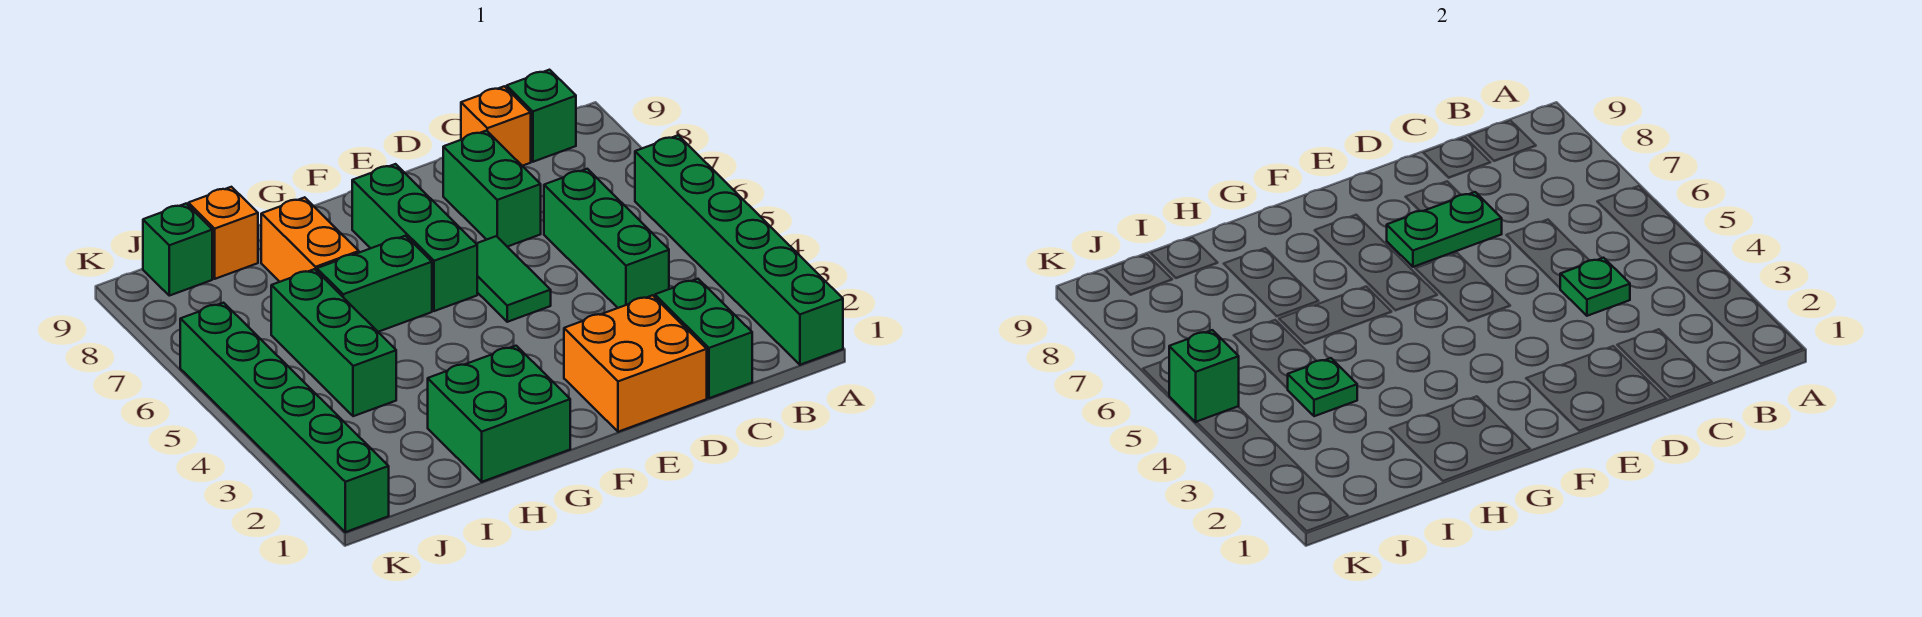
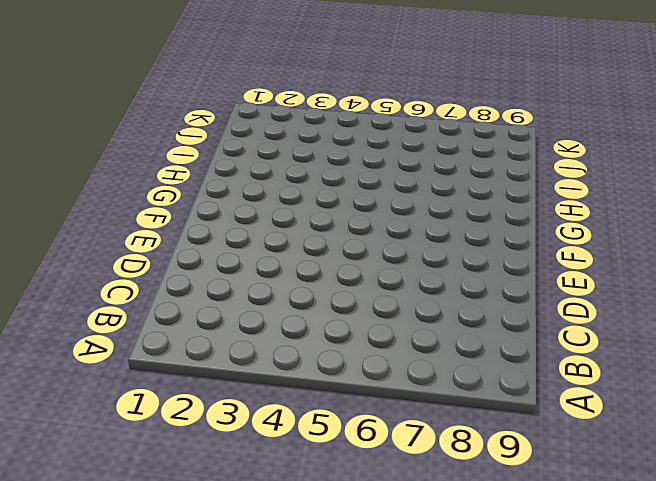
none -> green 1x6 brick [635,135,843,365]
none -> green 1x1 brick [507,70,576,162]
none -> green 1x2 brick [655,279,752,398]

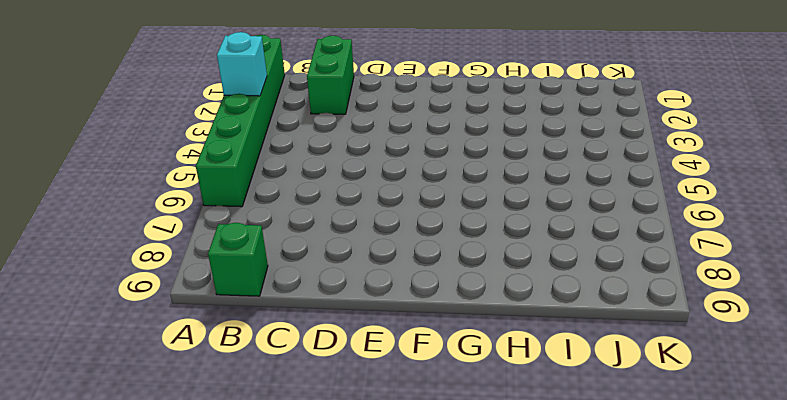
cyan 1x1 brick [217,32,267,96] -> none
none -> green 1x3 brick [544,169,669,308]
none -> orange 1x1 brick [461,86,531,166]
none -> orange 2x2 brick [564,295,707,432]

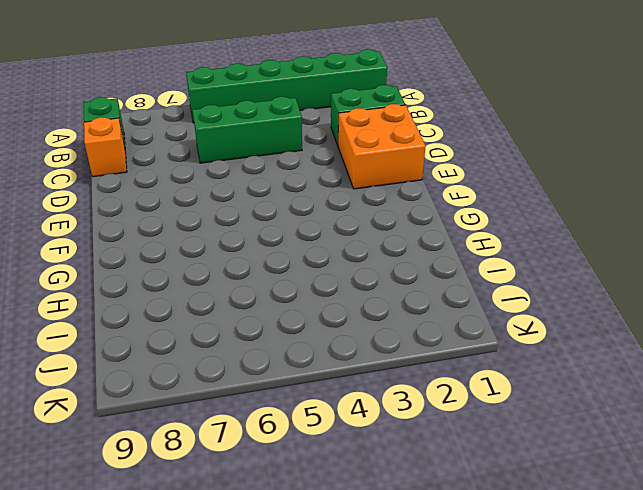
none -> green 1x2 brick [443,131,541,247]
none -> green 1x2 tile [476,236,551,322]
none -> green 1x3 brick [352,164,477,311]

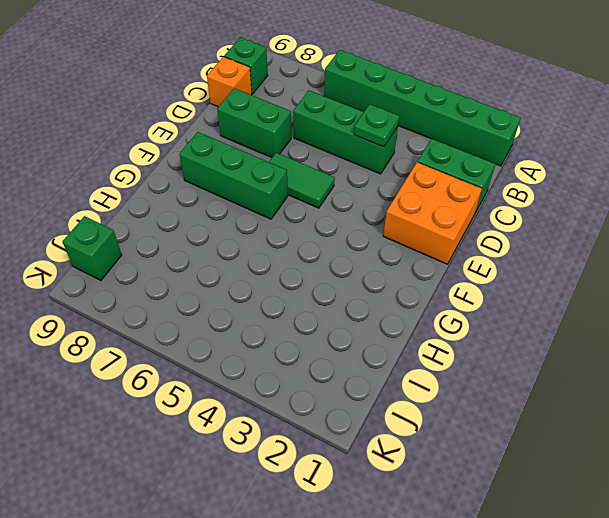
none -> green 2x2 brick [428,346,570,482]
none -> green 1x2 brick [317,236,432,332]
none -> orange 1x2 brick [261,197,359,282]

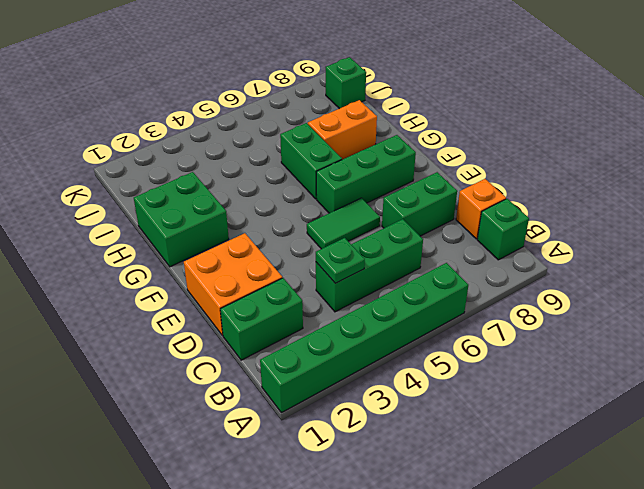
none -> green 1x3 brick [271,269,396,416]
none -> orange 1x1 brick [188,187,258,279]
none -> green 1x6 brick [180,303,389,532]

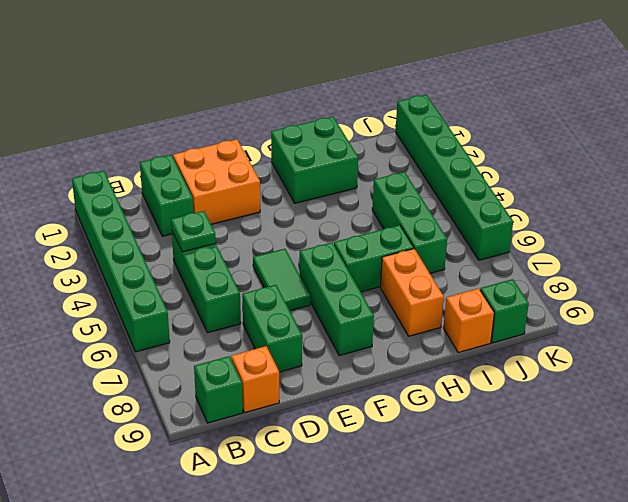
none -> green 1x2 plate [1387,192,1502,267]
none -> green 1x1 plate [1288,358,1357,416]
none -> green 1x1 brick [1169,330,1239,422]

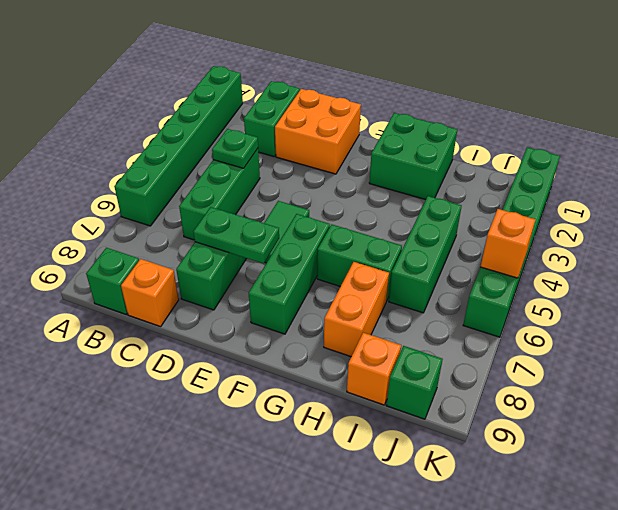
orange 1x1 brick [481,209,536,278] -> green 1x1 brick [1169,330,1239,422]
none -> green 1x1 plate [1288,358,1357,416]

